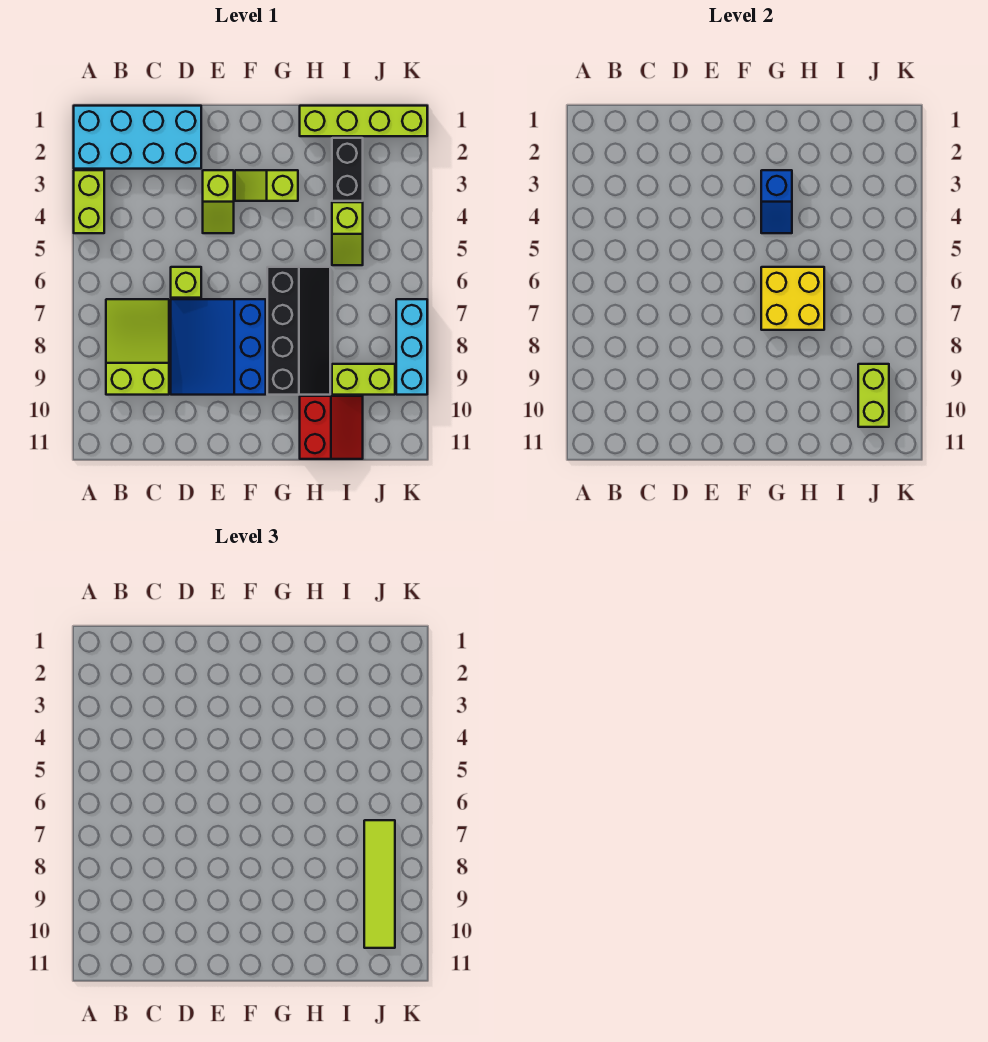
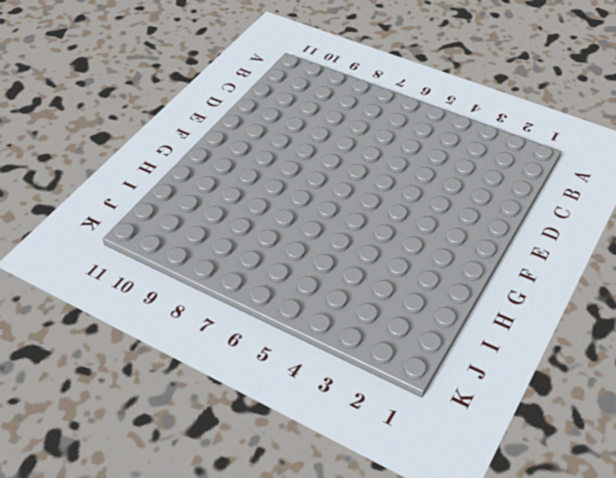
none -> cyan 2x4 brick [74,106,201,169]
none -> lime 1x2 brick [74,170,104,233]
none -> lime 2x3 slope [106,299,169,395]

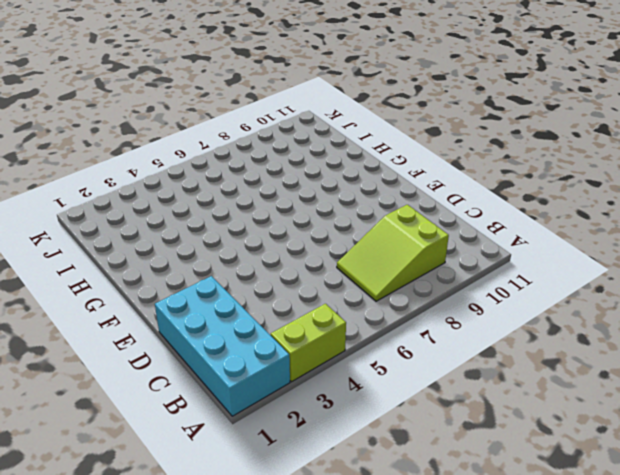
none -> lime 1x1 brick [171,267,201,298]
none -> blue 3x3 slope [171,299,266,395]
none -> lime 1x2 slope [203,170,234,233]

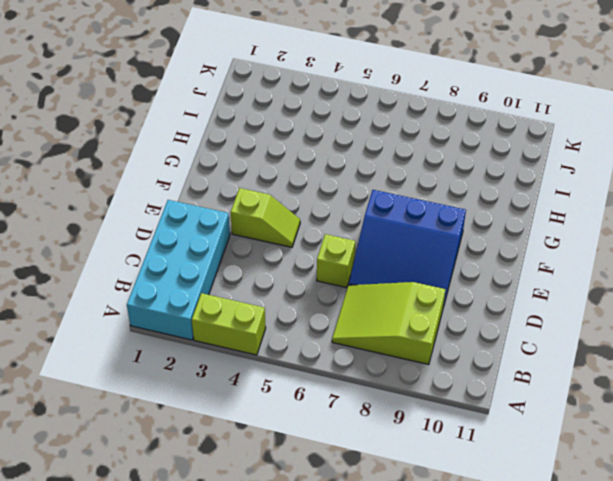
none -> lime 1x2 slope [235,170,298,201]
none -> black 2x4 slope [267,267,330,395]
none -> lime 1x4 brick [300,106,427,136]

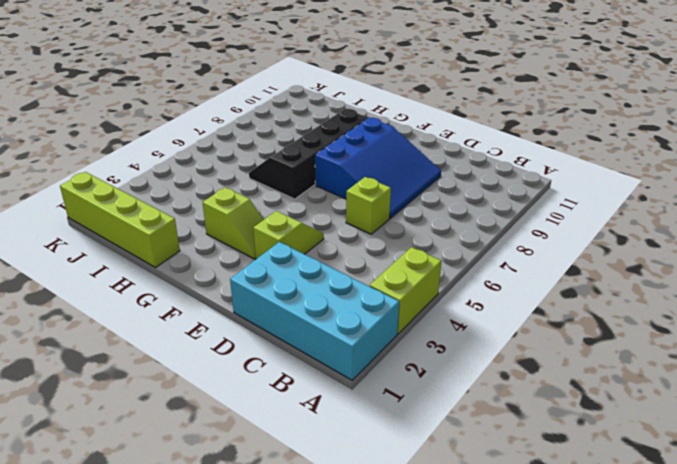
none -> lime 2x3 slope [106,299,169,395]
none -> red 2x2 slope [300,396,363,459]
none -> black 1x2 brick [332,138,363,201]

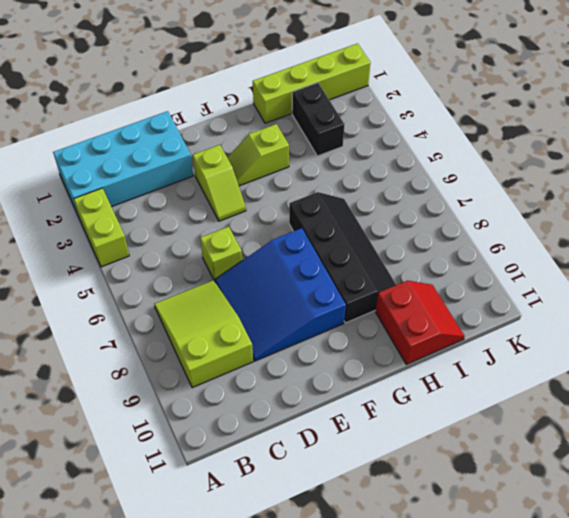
none -> lime 1x2 slope [332,202,363,265]
none -> lime 1x2 brick [332,364,395,395]
none -> cyan 1x3 brick [396,299,427,395]

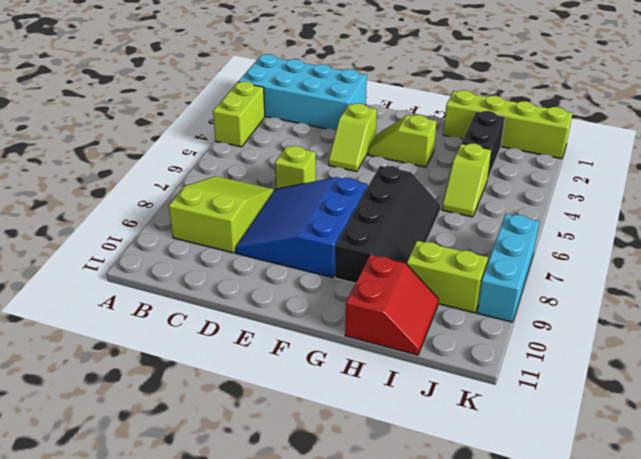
none -> blue 1x2 slope [761,170,792,233]
none -> yellow 2x2 brick [761,267,824,330]
none -> lime 1x2 brick [858,364,889,427]

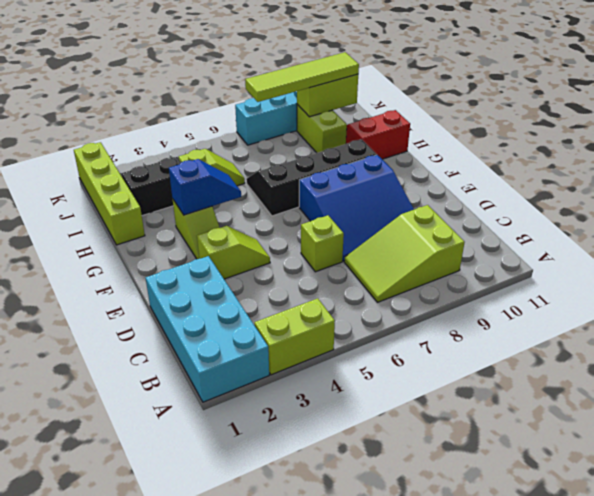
none -> yellow 2x2 brick [761,267,824,330]

